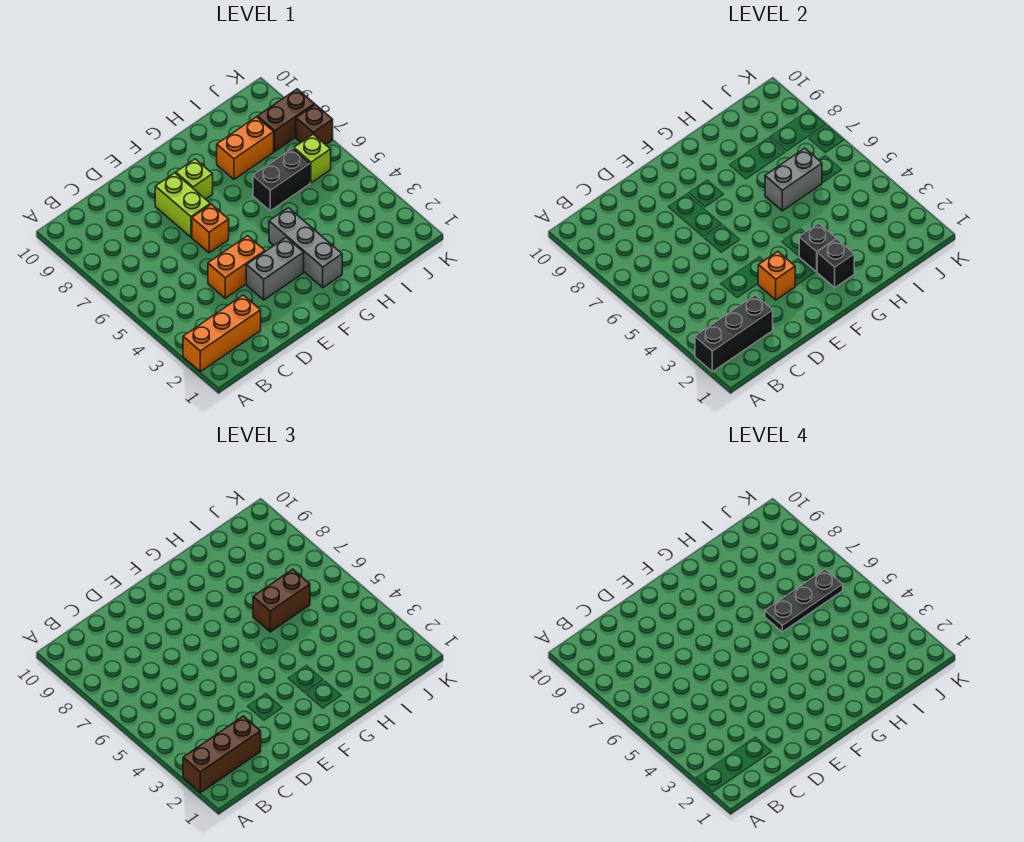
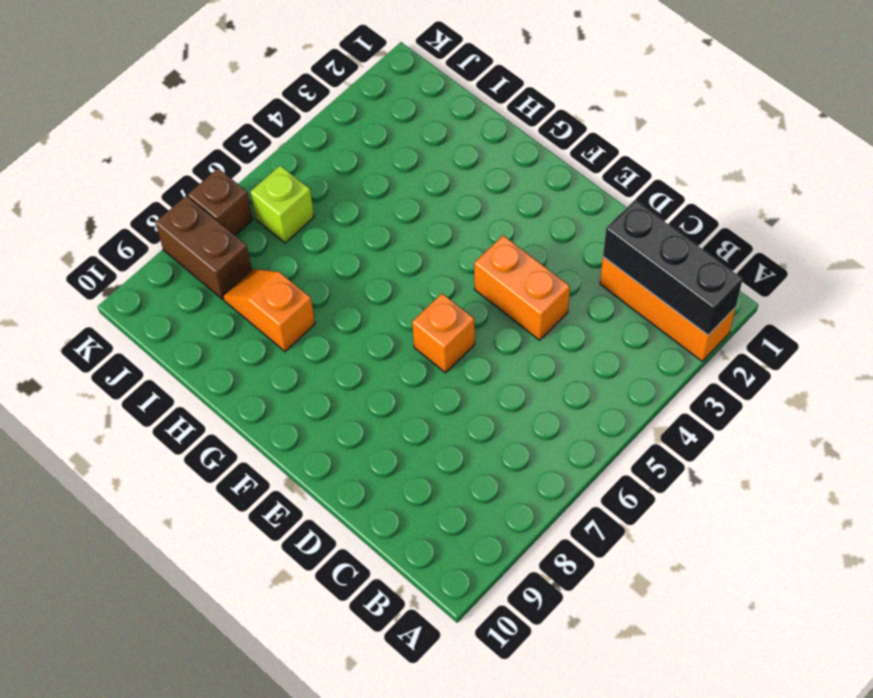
orange 1x2 slope [223,269,315,352] -> orange 1x2 brick [217,117,274,179]
none -> grey 1x2 brick [246,237,304,300]
none -> lime 1x2 brick [155,173,210,237]
none -> lime 1x1 brick [176,159,213,199]

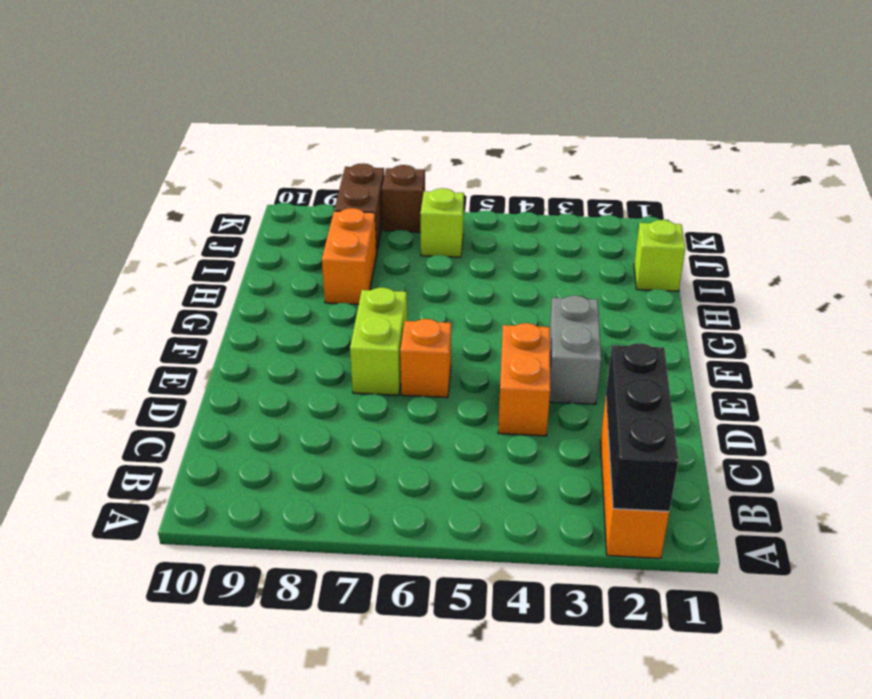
lime 1x2 brick [350,288,407,395] -> lime 1x2 brick turned to [155,173,210,237]
lime 1x1 brick [634,220,685,291] -> lime 1x1 brick moved to [176,159,213,199]
none -> grey 1x3 brick [269,208,342,288]
none -> black 1x2 brick [253,148,310,211]
none -> orange 1x1 brick [758,251,795,300]

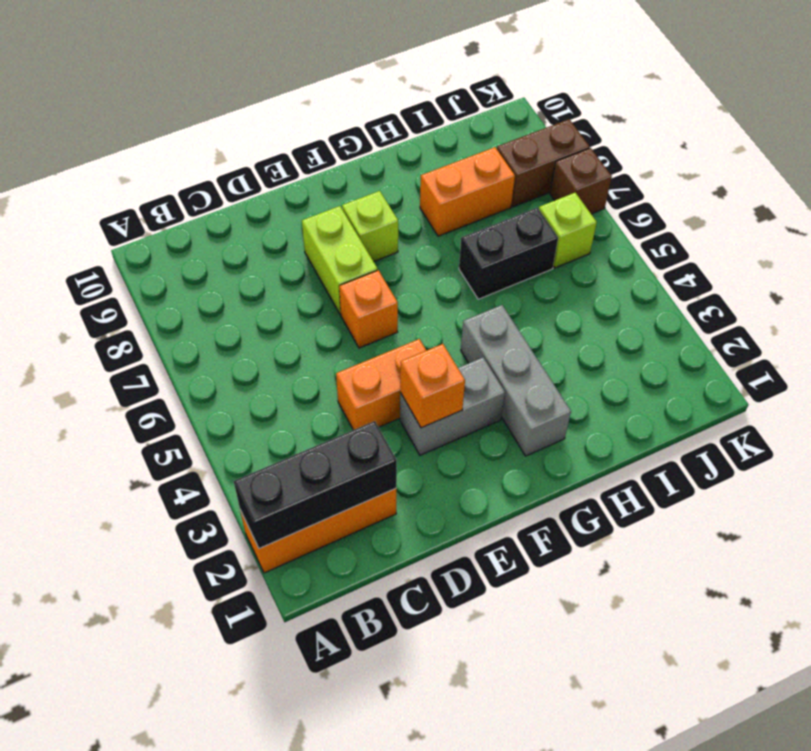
none -> black 1x1 brick [817,239,854,288]
none -> black 1x1 brick [799,223,836,272]
none -> grey 1x2 brick [765,148,822,211]

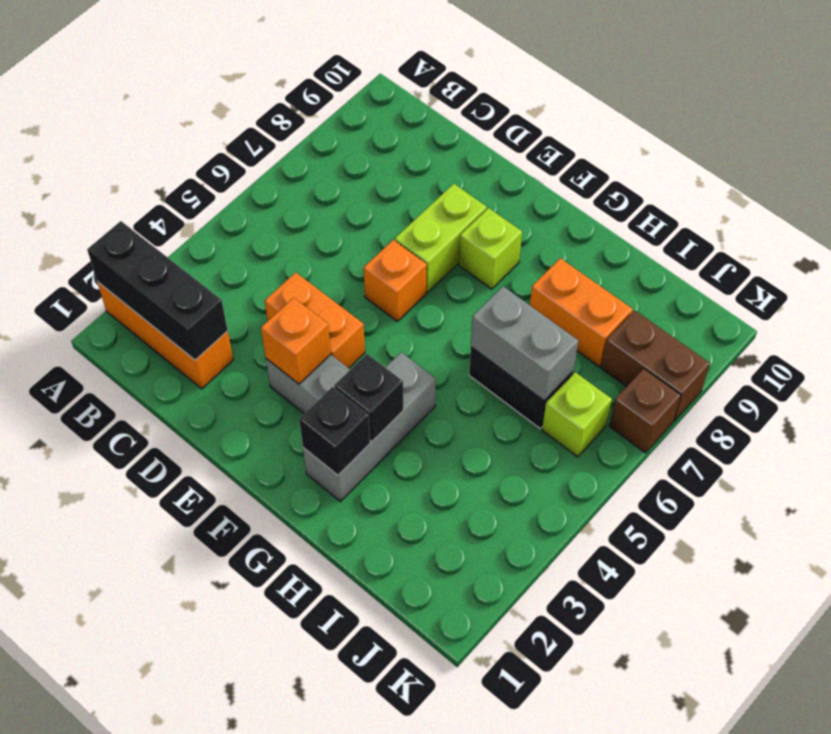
none -> brown 1x3 brick [183,716,261,793]
none -> brown 1x2 brick [253,569,310,632]
none -> black 1x3 plate [765,569,843,632]

